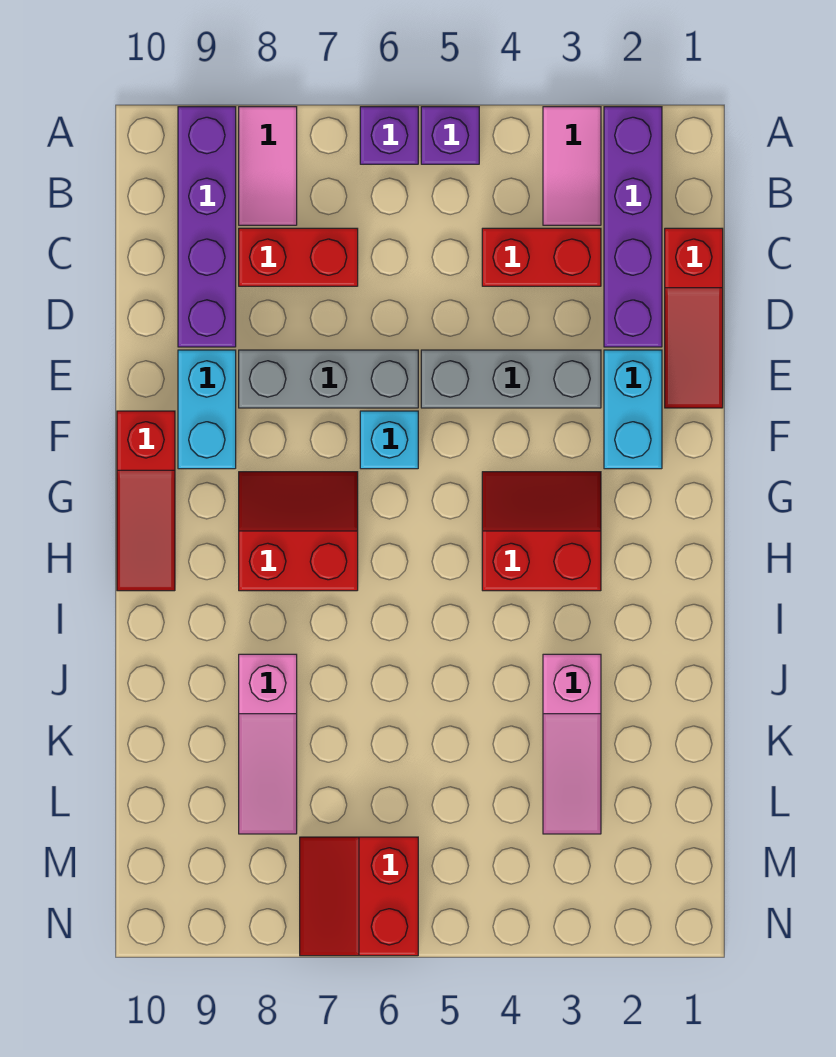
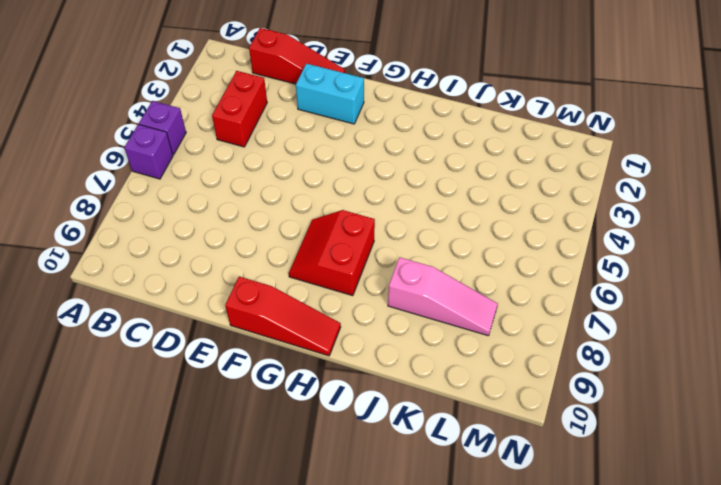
none -> purple 1x4 brick [604,107,662,347]
none -> pink 1x2 tile [543,107,601,225]
none -> pink 1x2 tile [239,107,297,225]

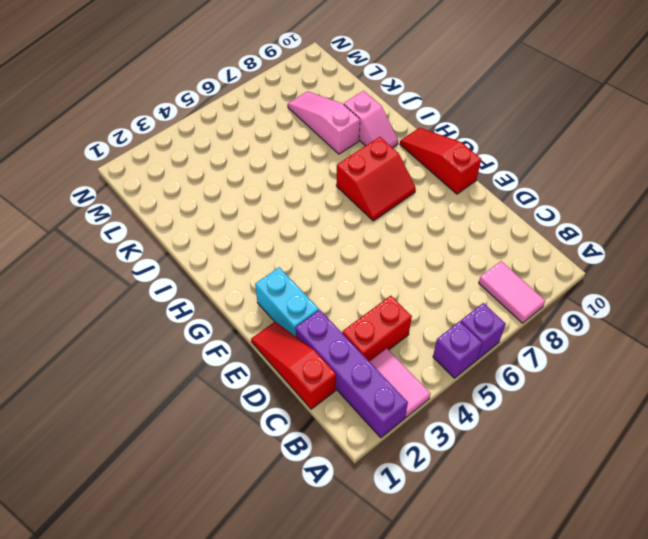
pink 1x2 slope [344,91,398,148] -> none
none -> purple 1x4 brick [178,107,236,347]
none -> red 1x2 brick [239,228,358,286]
none -> grey 1x3 brick [421,350,601,408]

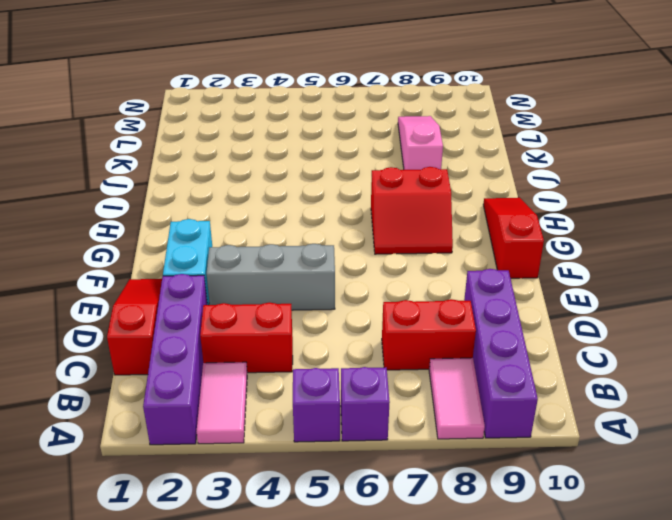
none -> grey 1x3 brick [239,350,418,408]
none -> cyan 1x2 brick [178,350,236,469]
none -> cyan 1x1 brick [360,411,418,469]

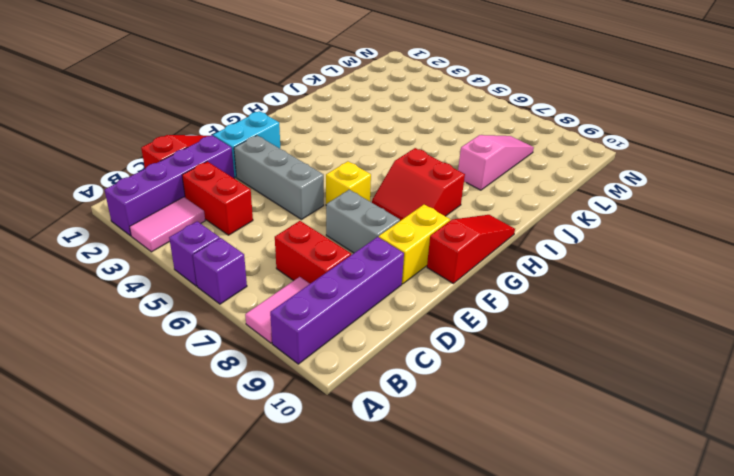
grey 1x2 brick [326,190,400,253] -> grey 1x3 brick [239,350,418,408]
yellow 1x2 brick [379,205,450,284] -> cyan 1x2 brick [178,350,236,469]
yellow 1x1 brick [326,161,371,204] -> cyan 1x1 brick [360,411,418,469]
none -> red 2x2 slope [482,472,601,591]
none -> pink 1x3 slope [543,654,601,834]
none -> red 2x2 slope [300,837,418,956]

